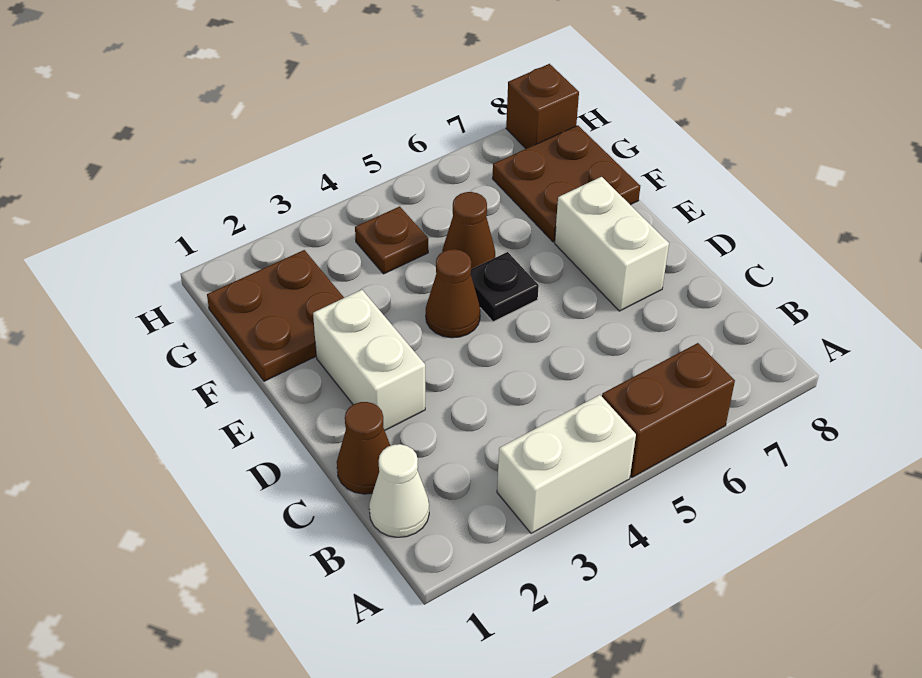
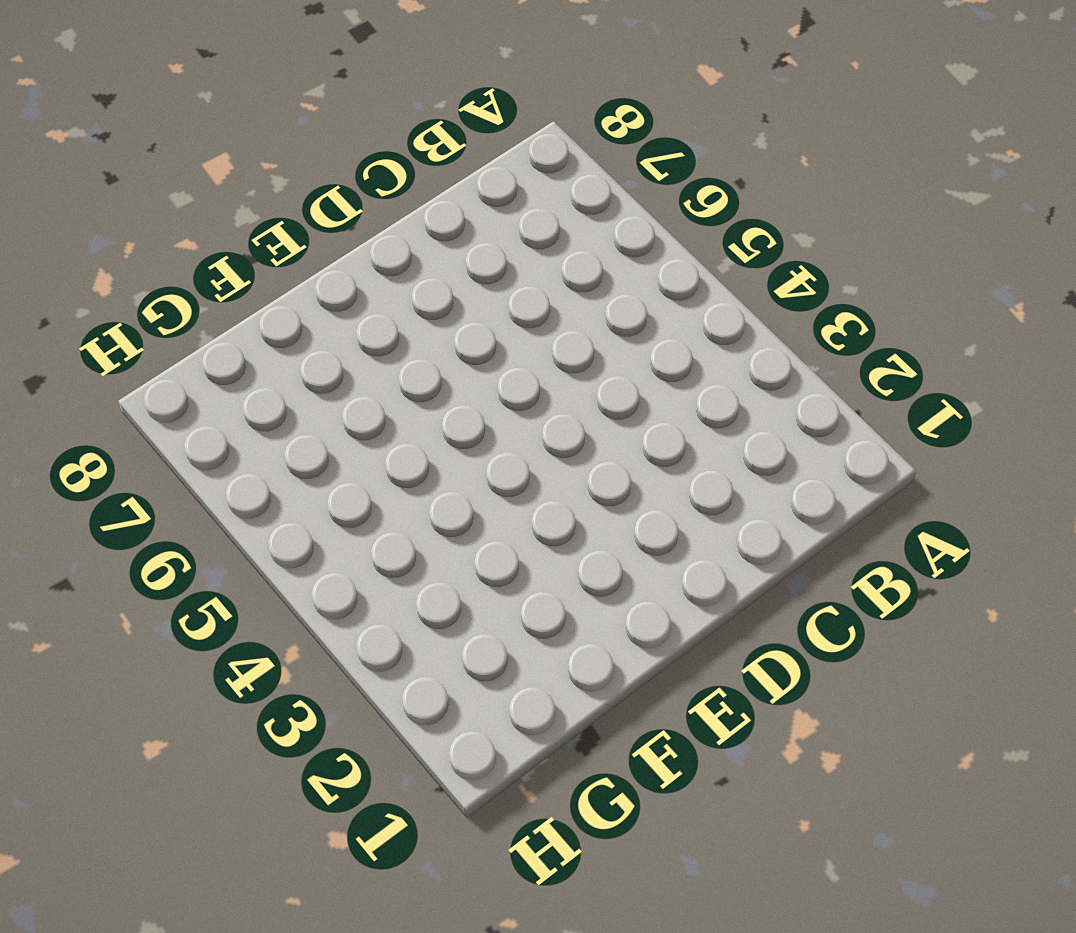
none -> white 1x2 brick [497,395,636,533]
none -> brown 1x2 brick [602,343,735,477]
none -> white 1x1 cone [369,444,429,537]

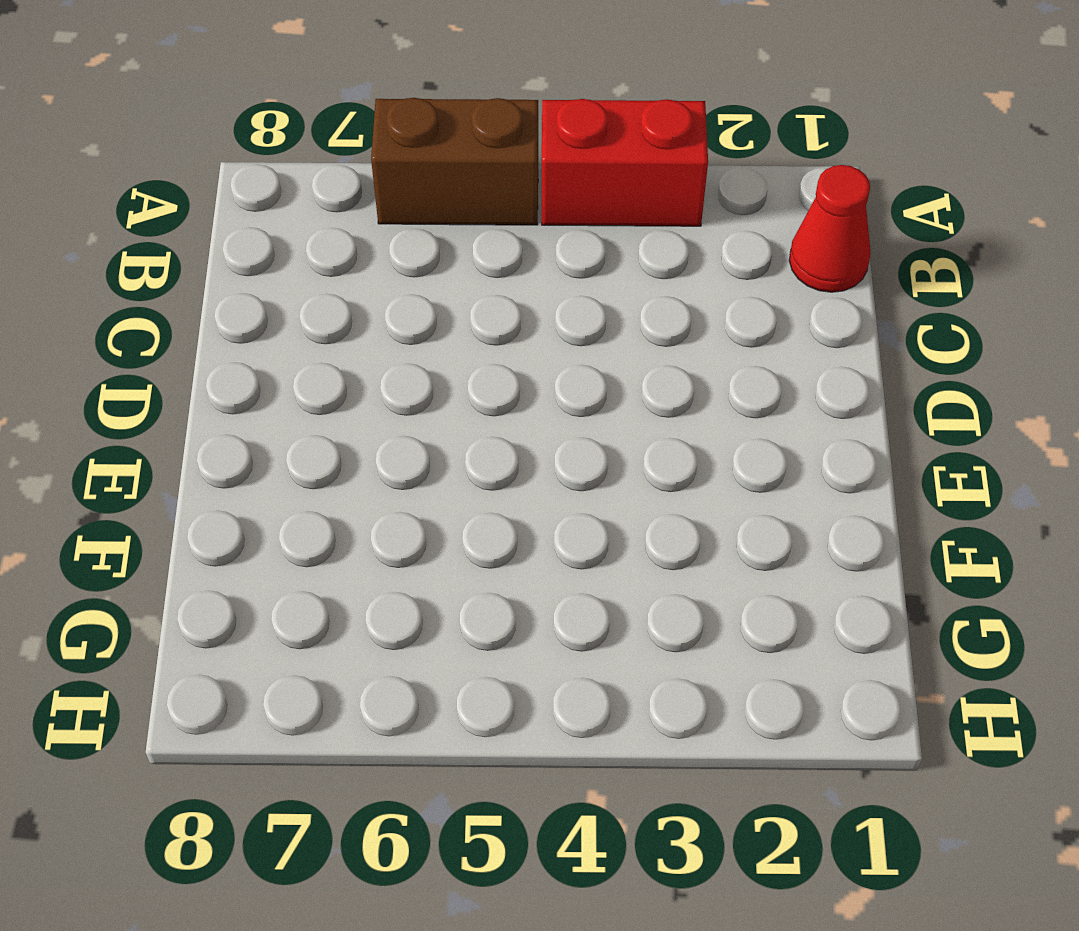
red 1x2 brick [542,99,708,226] -> white 1x2 brick [497,395,636,533]
red 1x1 cone [789,165,871,292] -> white 1x1 cone [369,444,429,537]
none -> brown 1x1 cone [337,402,390,494]
none -> white 1x2 brick [313,290,425,430]
none -> white 1x2 brick [555,177,669,311]

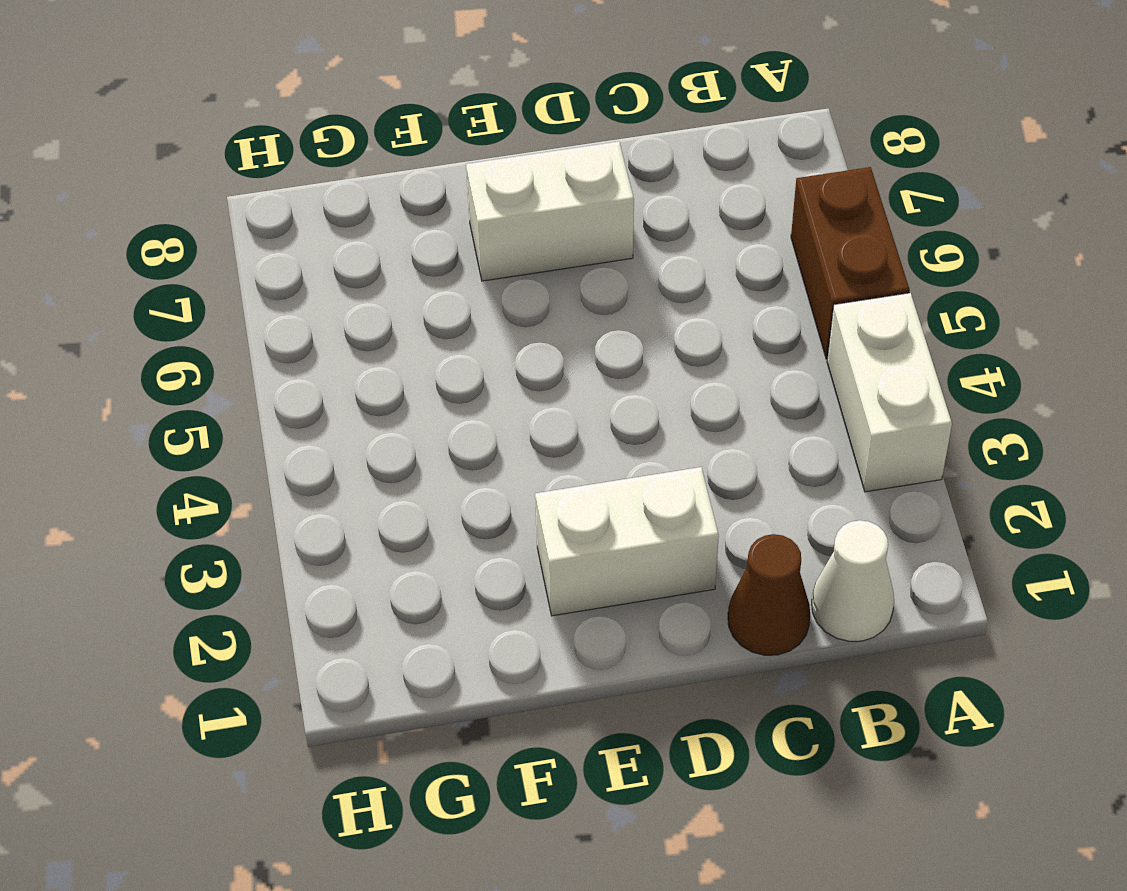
none -> brown 1x1 cone [426,249,480,338]
none -> black 1x1 plate [471,252,539,322]
none -> brown 2x2 plate [207,250,344,381]

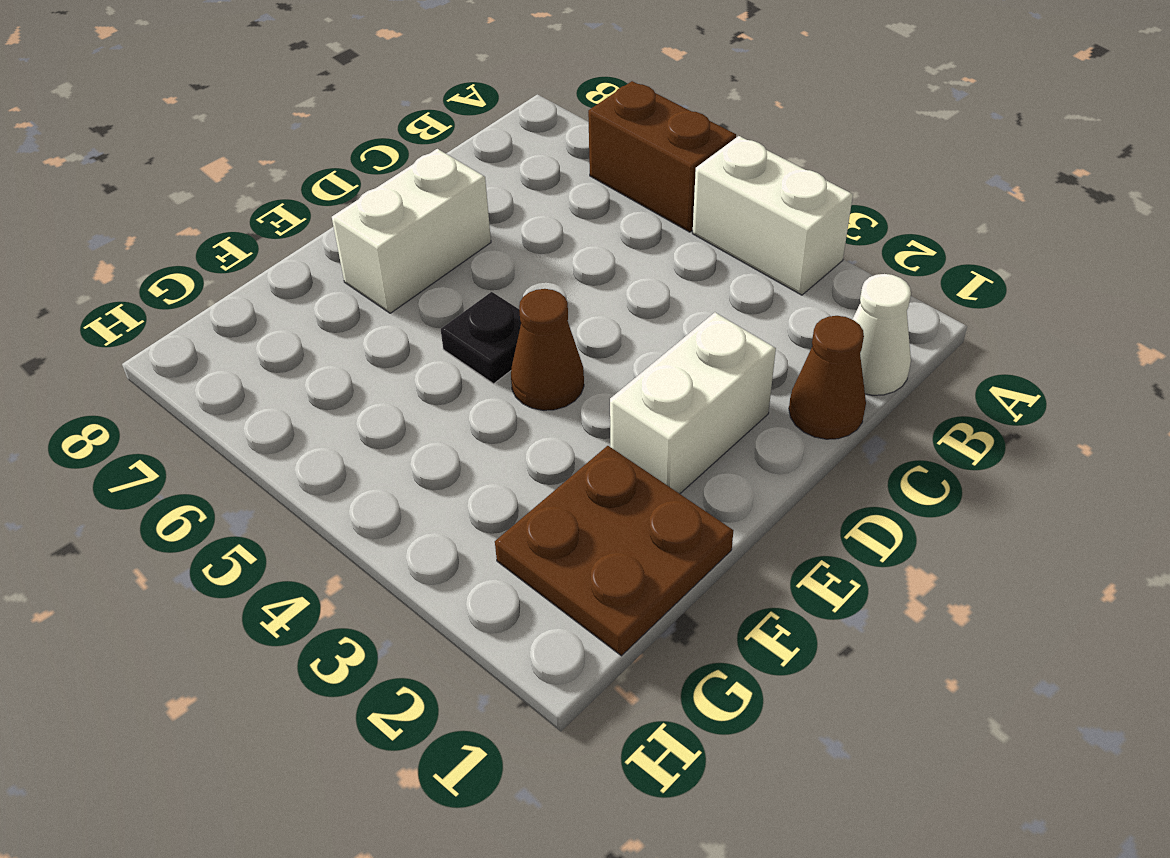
none -> brown 1x1 cone [442,192,495,269]
none -> brown 2x2 plate [492,125,640,242]
none -> brown 1x1 plate [355,206,428,274]

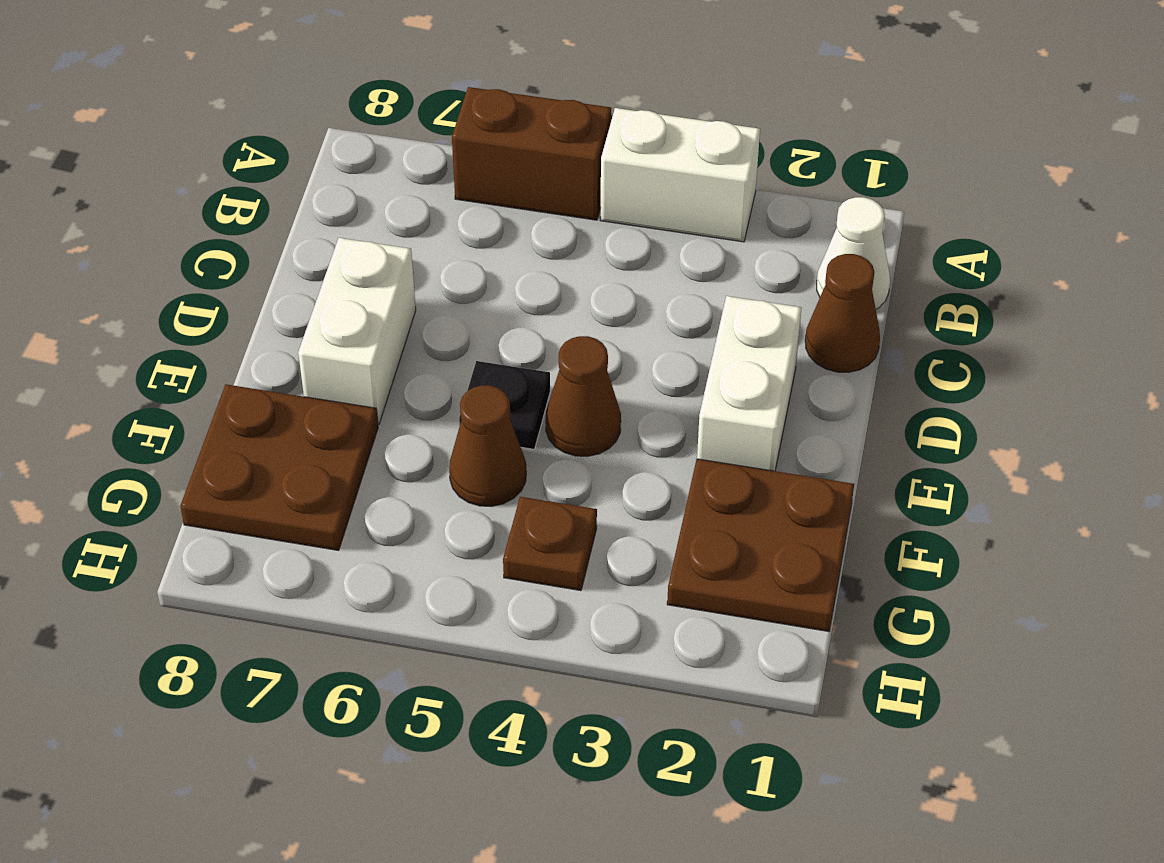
none -> brown 1x1 brick [506,64,579,149]

